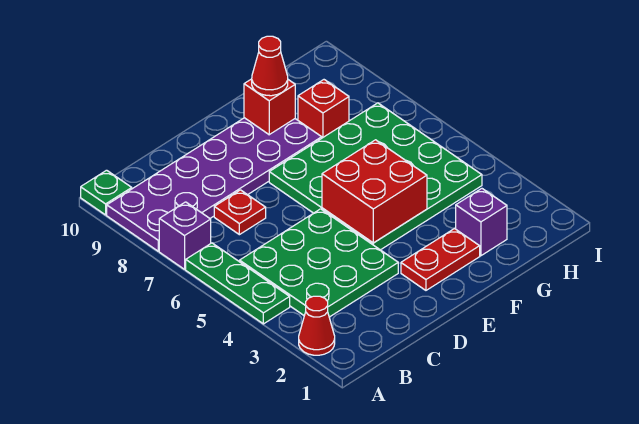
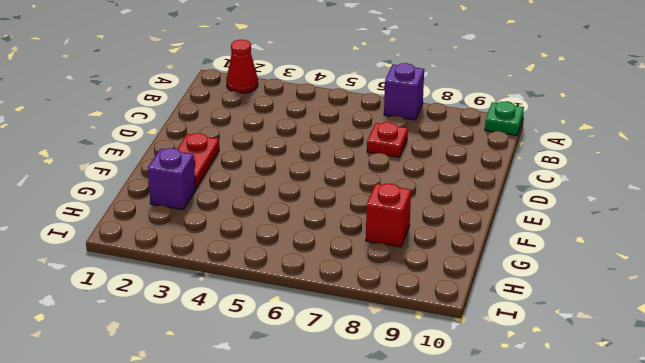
none -> green 1x3 plate [186,243,290,324]
none -> purple 2x6 plate [107,118,322,251]
none -> green 3x3 plate [240,209,398,317]

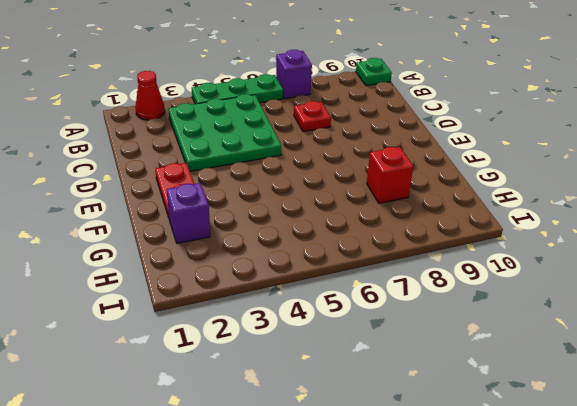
none -> purple 2x6 plate [107,118,322,251]
none -> green 4x4 plate [269,103,482,250]
none -> red 2x2 brick [322,140,427,243]

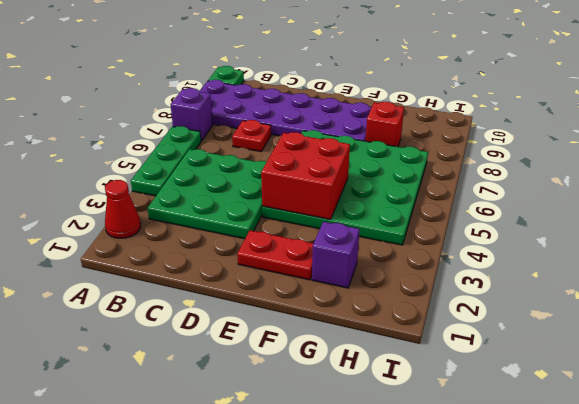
none -> red 1x1 brick [244,79,295,135]
none -> red 1x1 cone [252,36,288,96]

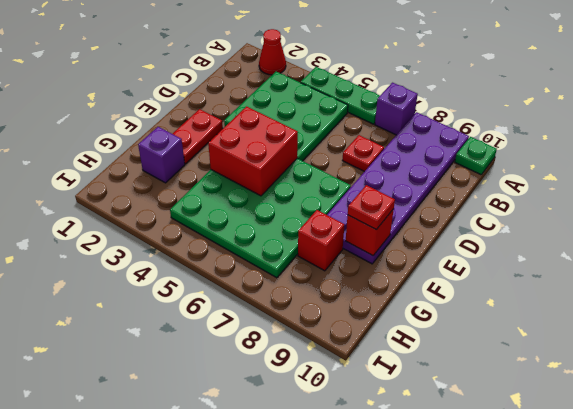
red 1x1 plate [348,185,395,230] -> red 1x1 cone [252,36,288,96]

